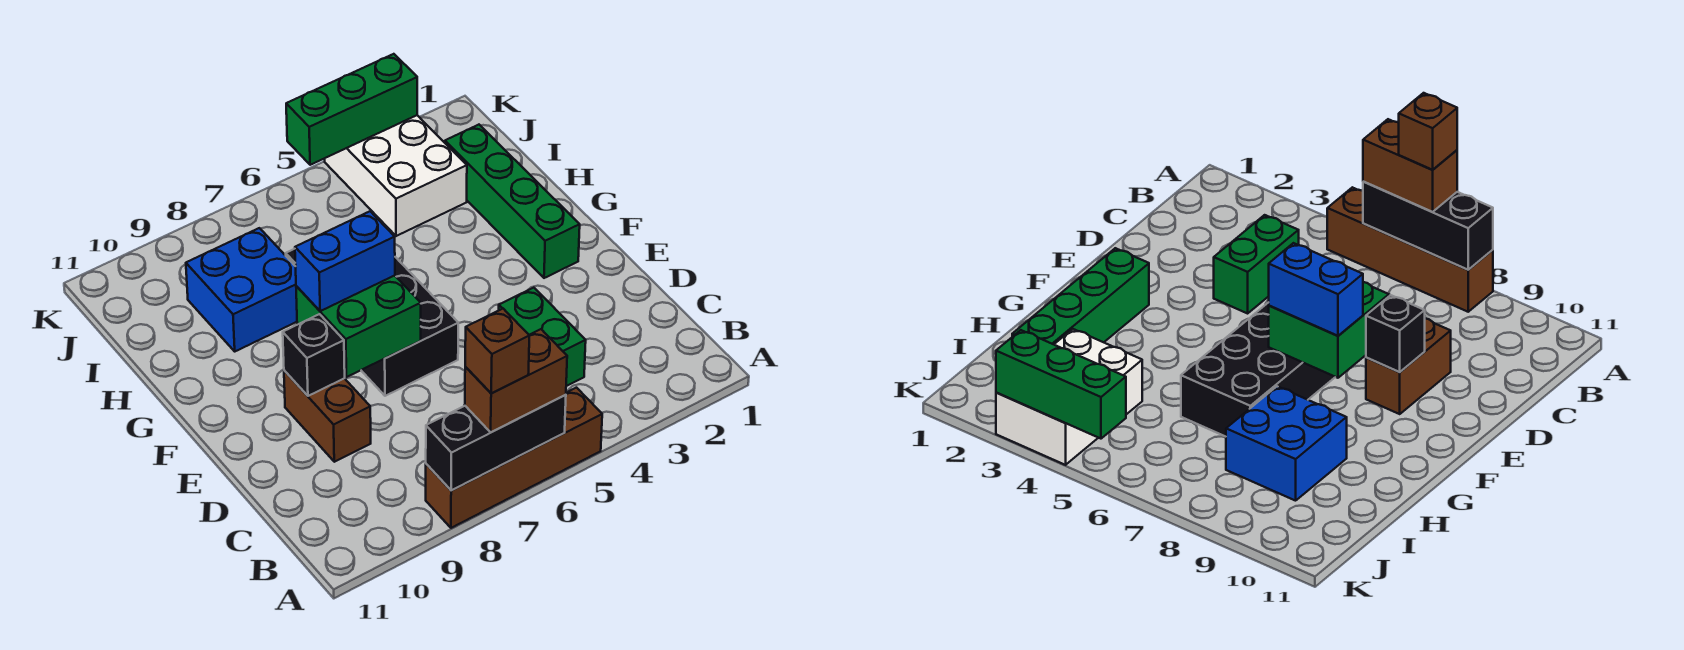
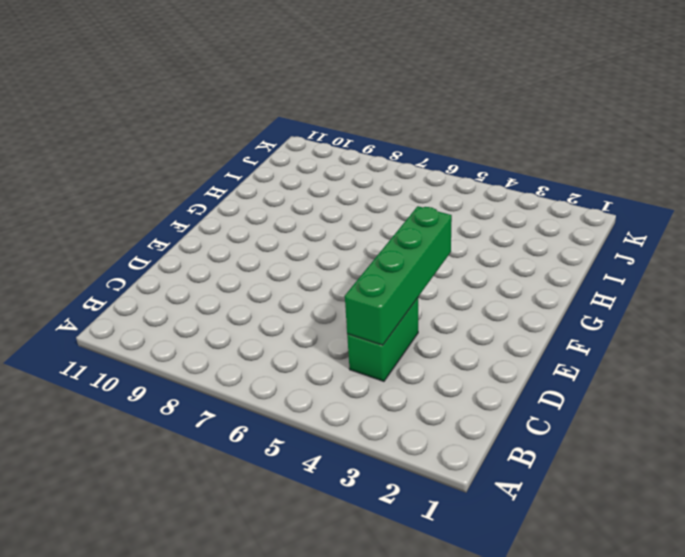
green 1x4 brick [345,206,452,345] -> green 1x4 brick moved to [445,125,580,278]
none -> brown 1x4 brick [426,388,602,528]
none -> brown 1x2 brick [284,371,371,462]
none -> black 2x4 brick [286,249,458,396]

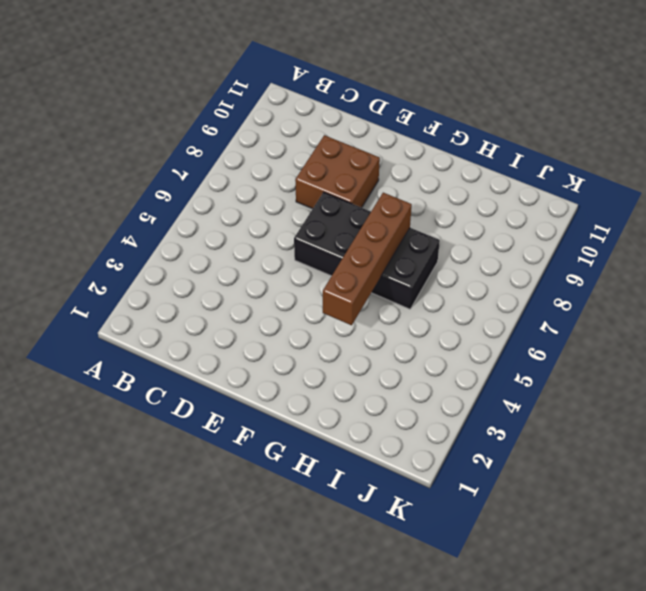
brown 2x2 brick [295,135,380,209] -> brown 1x2 brick [284,371,371,462]
brown 1x4 brick [323,193,412,325] -> brown 1x4 brick moved to [426,388,602,528]
none -> green 1x2 brick [499,288,586,386]
none -> green 1x4 brick [445,125,580,278]
none -> blue 2x2 brick [186,228,297,351]

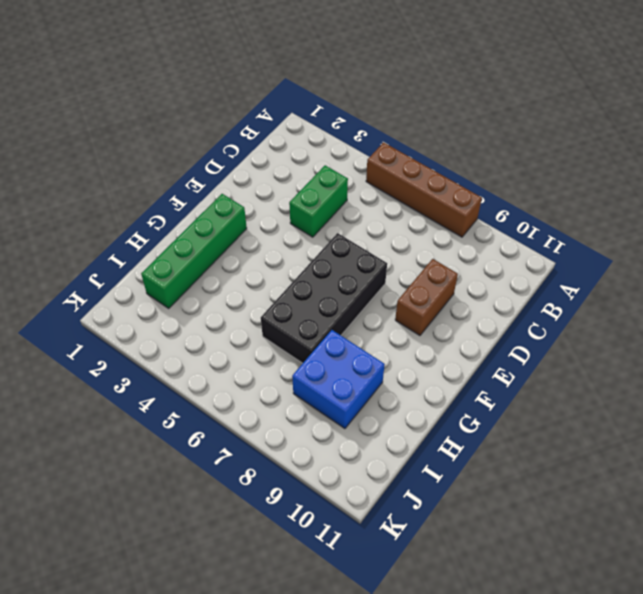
none -> white 2x3 brick [325,115,467,236]
none -> black 1x3 brick [426,395,566,490]
none -> green 2x2 brick [296,275,421,377]

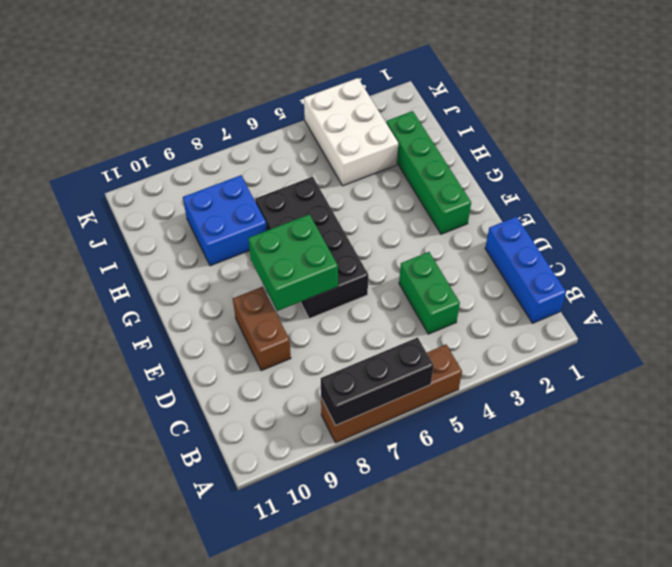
blue 1x3 brick [485,217,566,323] -> none
none -> black 1x1 brick [283,314,345,396]
none -> green 1x3 brick [286,54,417,165]
none -> brown 1x2 brick [465,329,567,432]

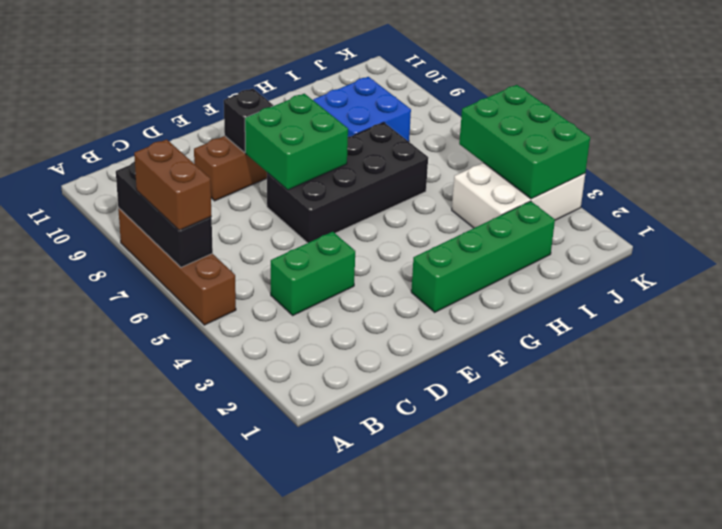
green 2x3 brick [459,85,590,199] -> green 1x3 brick [286,54,417,165]
none -> blue 1x2 brick [295,211,395,311]
none -> brown 1x1 brick [465,309,529,393]

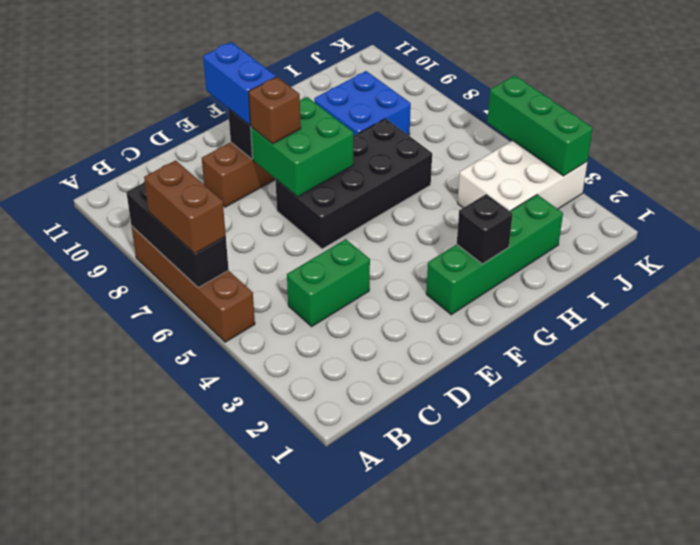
brown 1x1 brick [249,77,301,144] -> brown 1x1 brick moved to [465,309,529,393]
blue 1x2 brick [203,42,276,125] -> blue 1x2 brick moved to [295,211,395,311]
black 1x1 brick [457,194,513,264] -> none

